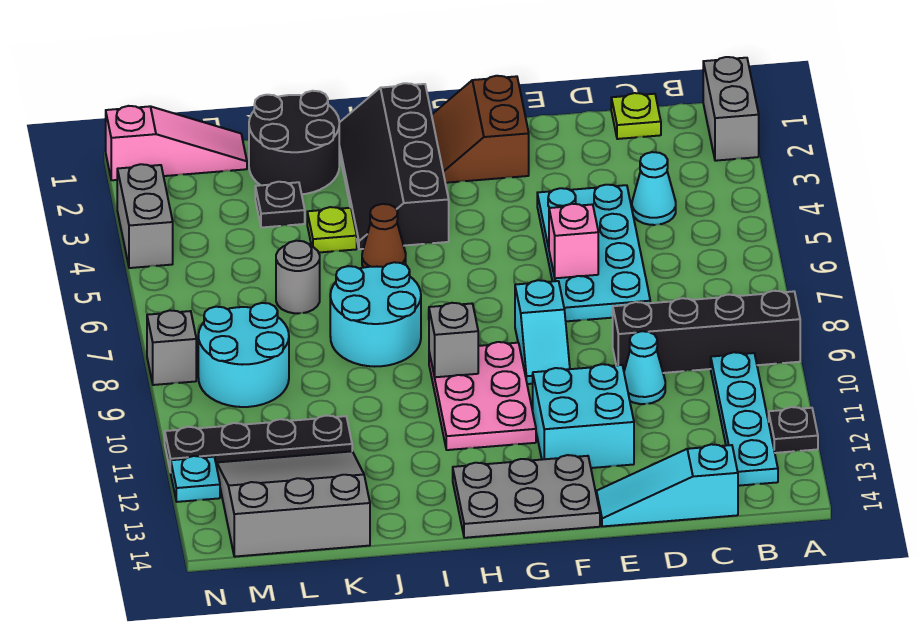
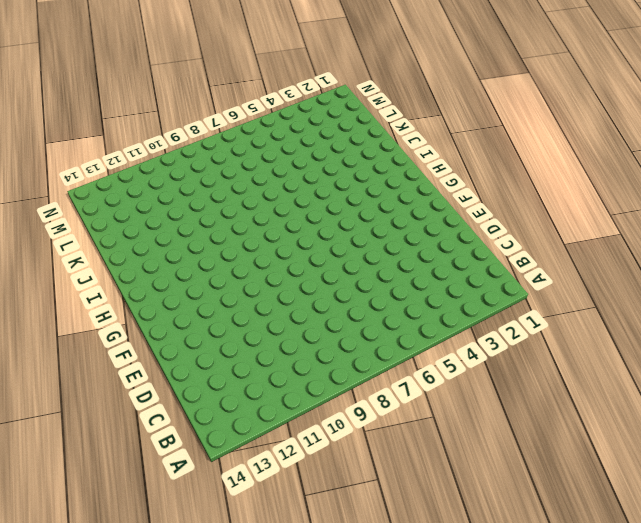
none -> grey 1x2 brick [703,57,759,161]
none -> black 1x4 brick [613,291,800,373]
none -> black 1x1 plate [769,407,818,453]
none -> cyan 1x4 plate [711,352,778,486]

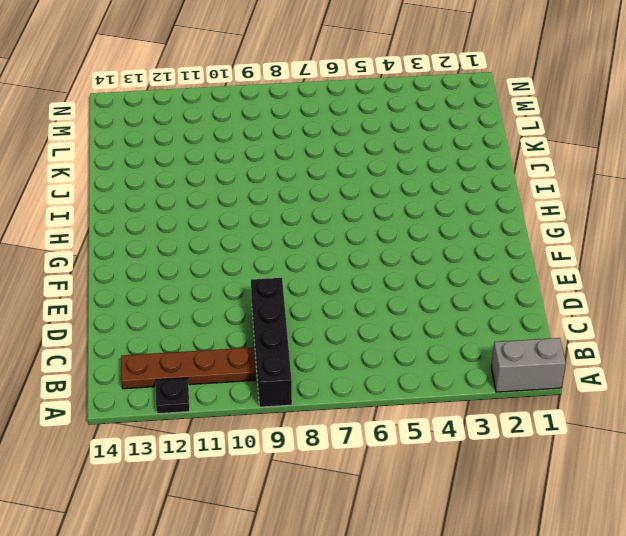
brown 1x4 plate [121,347,256,389] -> cyan 1x4 plate [711,352,778,486]
none -> lime 1x1 plate [611,93,661,139]
none -> cyan 1x1 cone [632,152,676,225]
none -> cyan 1x3 slope [596,444,738,526]
none -> cyan 2x4 plate [537,185,650,321]

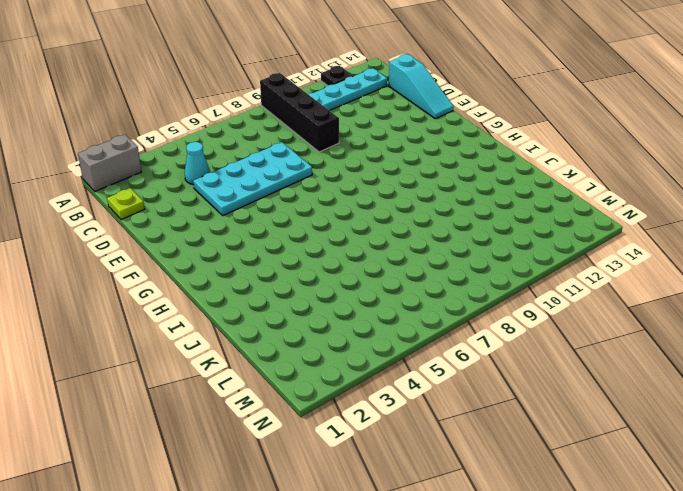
none -> cyan 1x1 cone [624,331,665,404]
none -> cyan 2x2 brick [533,364,634,468]
none -> brown 2x2 slope [432,76,529,183]
none -> cyan 1x2 slope [515,280,570,384]

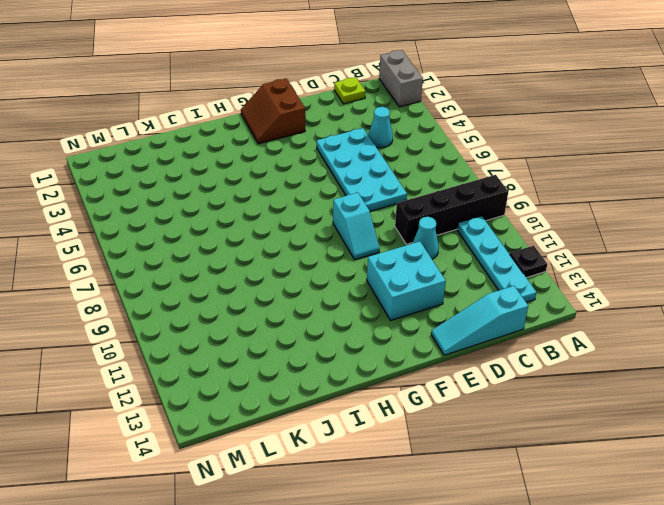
none -> grey 2x3 plate [453,455,600,538]
none -> pink 2x3 plate [429,342,536,450]
none -> black 2x4 slope [339,83,449,249]
none -> brown 1x1 cone [362,204,406,268]

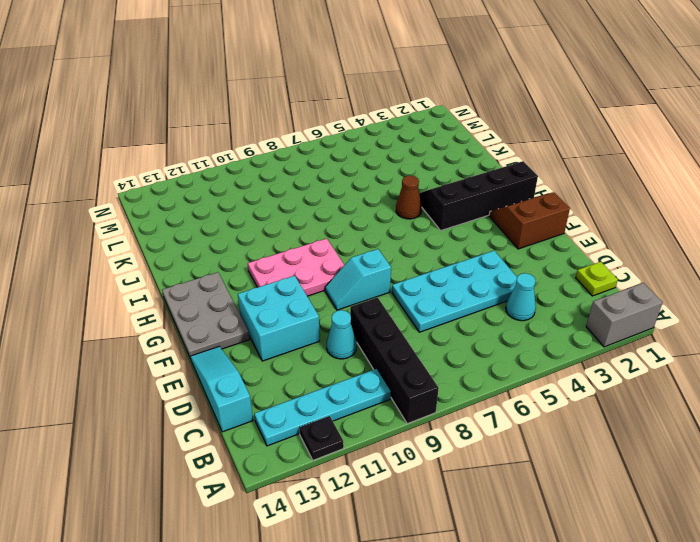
none -> cyan 2x2 round brick [330,262,421,367]
none -> black 2x2 round brick [249,91,339,194]
none -> lime 1x1 plate [307,207,357,253]
none -> black 1x1 plate [255,182,305,228]

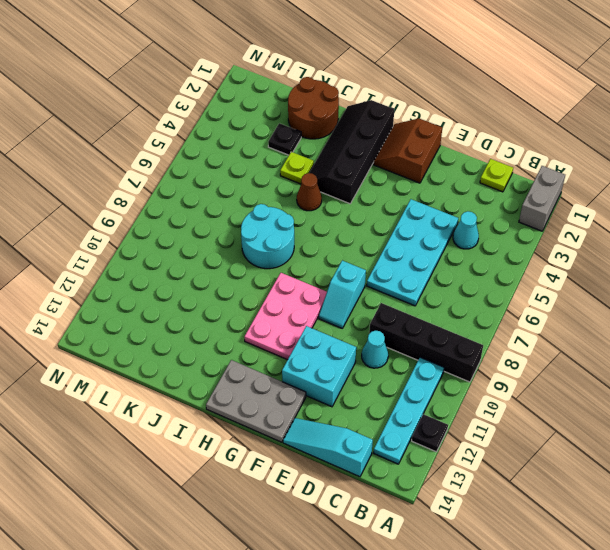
brown 2x2 round brick [288,77,339,139] -> black 2x2 round brick [249,91,339,194]
none -> grey 1x1 round brick [276,241,320,313]
none -> black 1x4 plate [165,416,352,472]
none -> grey 3x3 slope [217,451,370,557]
none -> pink 1x3 slope [106,106,247,180]

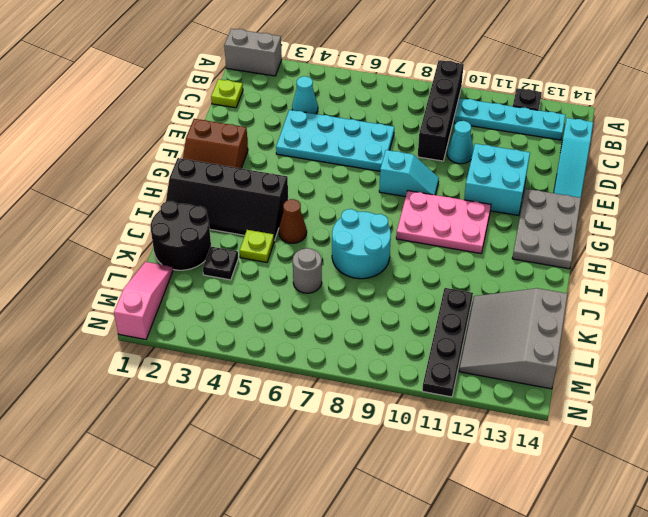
none -> cyan 2x2 round brick [198,303,289,407]
none -> grey 1x2 brick [117,164,173,268]
none -> grey 1x1 brick [147,310,196,385]
none -> cyan 1x1 plate [171,456,220,502]

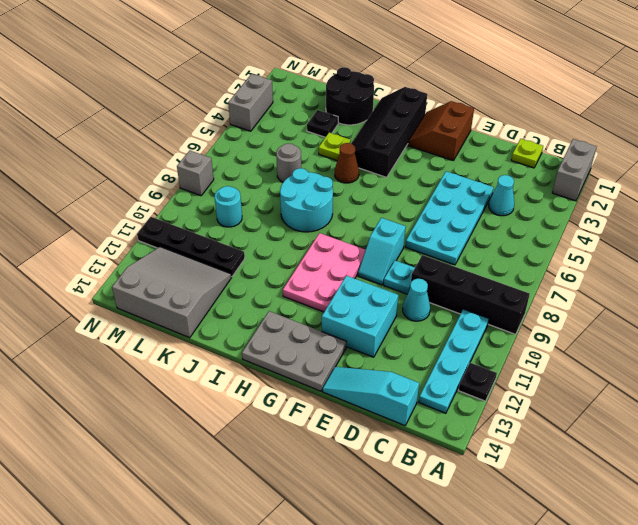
cyan 1x1 plate [384,260,415,294] -> cyan 1x1 plate moved to [171,456,220,502]
cyan 1x1 round brick [215,186,242,227] -> cyan 2x2 round brick [198,303,289,407]
none -> pink 1x3 slope [106,106,247,180]
none -> pink 1x1 brick [549,204,598,278]
none -> grey 1x1 brick [429,303,478,377]

